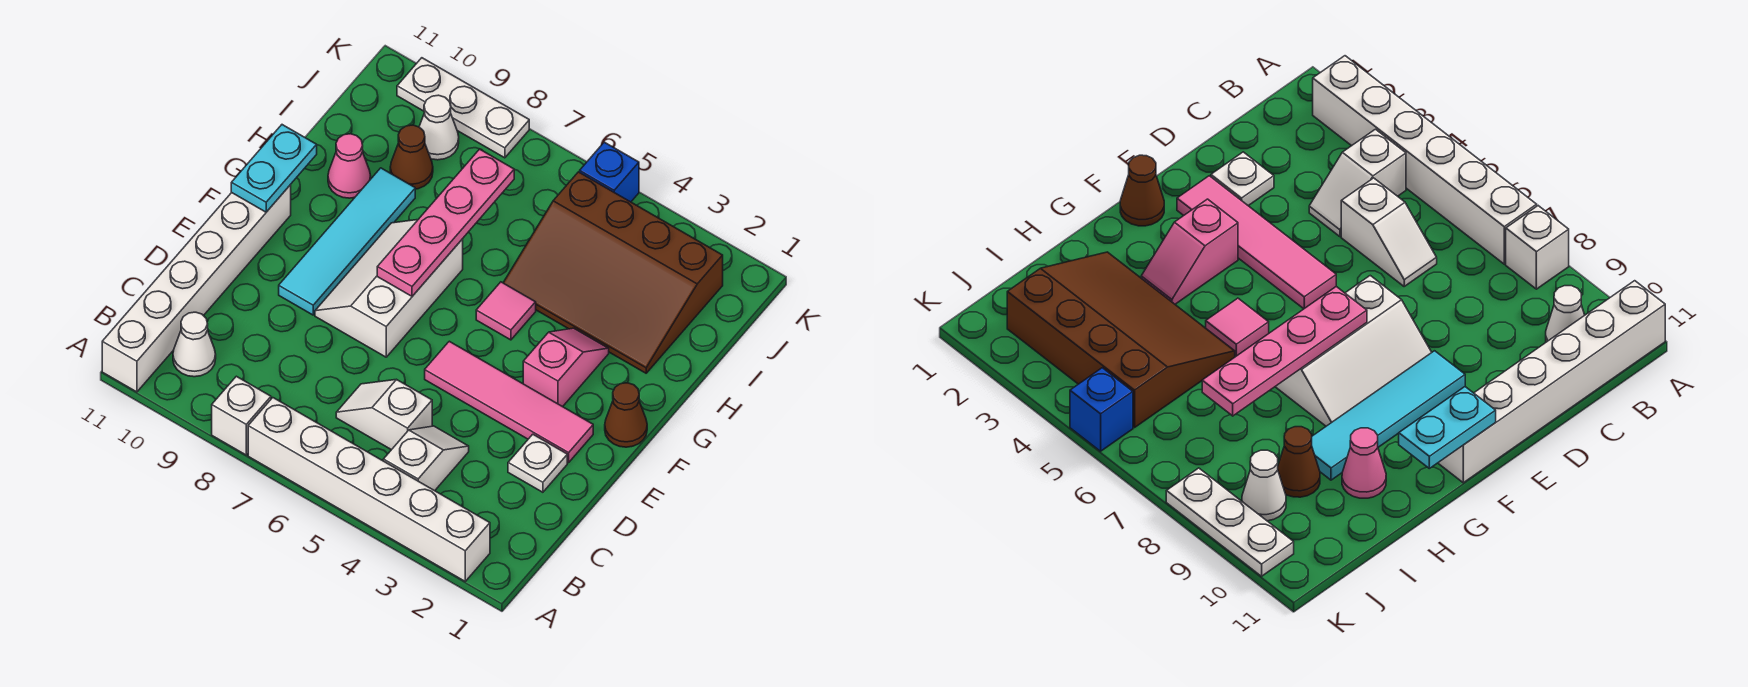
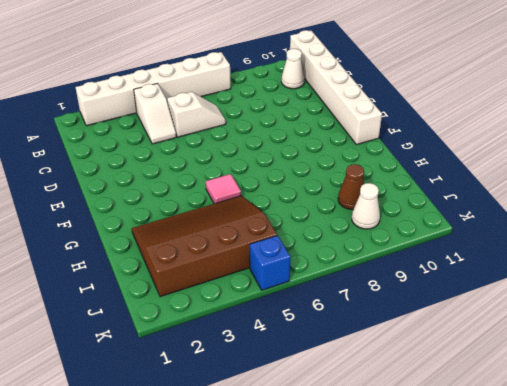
none -> white 1x1 brick [212,376,271,455]
none -> white 1x1 plate [508,434,567,492]
none -> pink 1x4 tile [425,341,593,462]

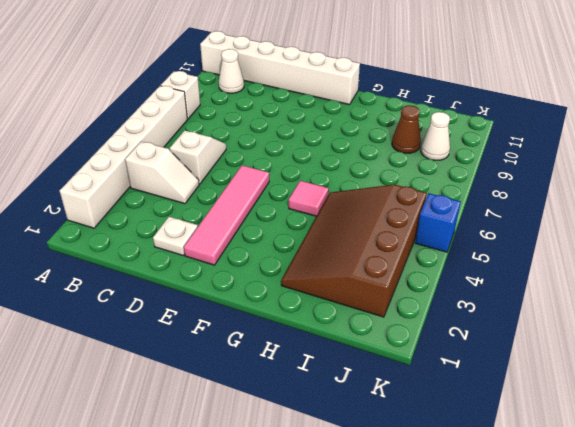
none -> white 2x3 slope [315,220,463,357]
none -> cyan 1x4 tile [279,168,415,315]
none -> brown 1x1 cone [605,383,647,447]

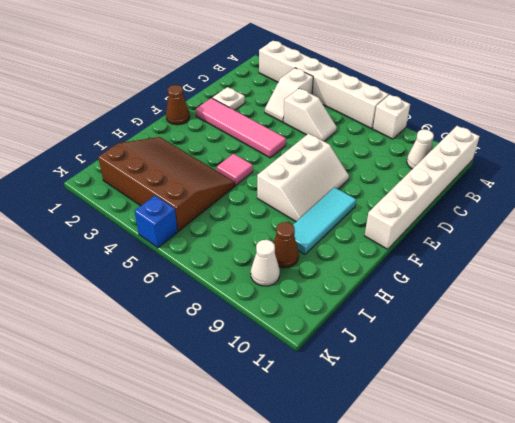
cyan 1x3 tile [293,187,356,254] -> cyan 1x4 tile [279,168,415,315]
none -> pink 1x2 slope [523,328,609,407]
none -> pink 1x1 cone [328,134,371,198]
none -> white 1x3 plate [397,58,529,158]

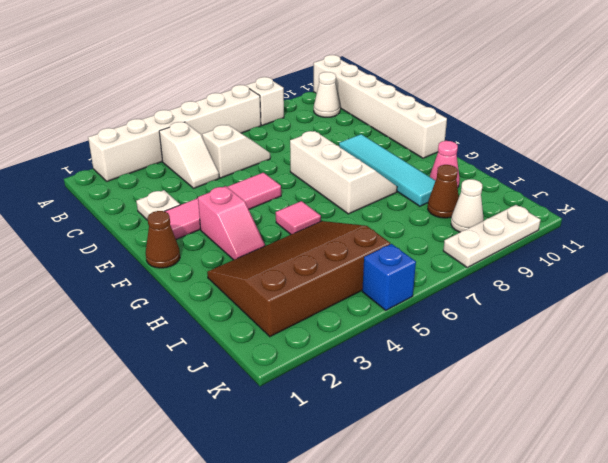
none -> pink 1x4 plate [377,149,514,296]
none -> cyan 1x2 plate [231,125,317,212]

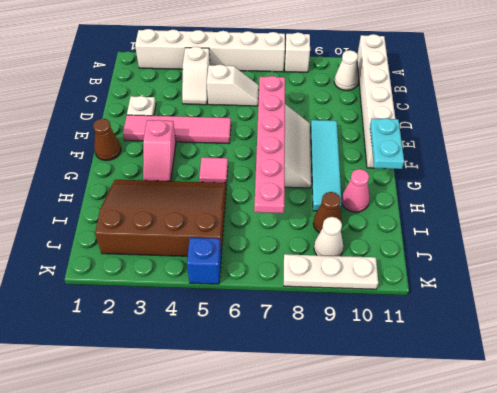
pink 1x6 plate [254,76,285,213] -> pink 1x4 plate [377,149,514,296]

